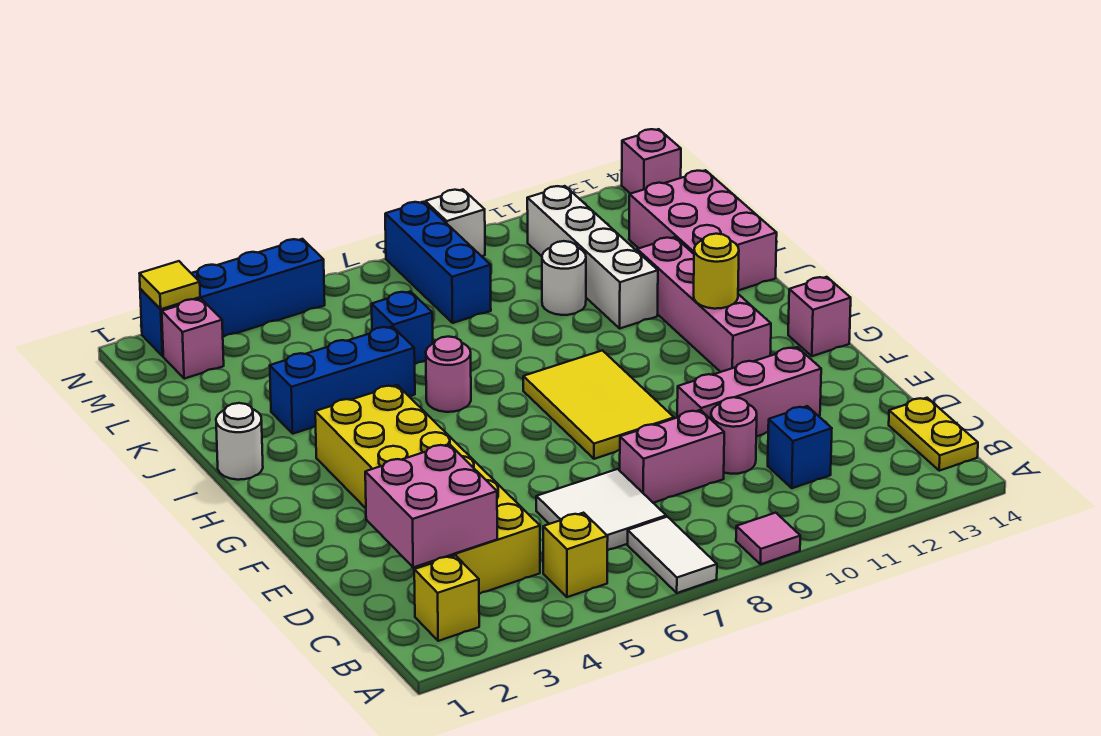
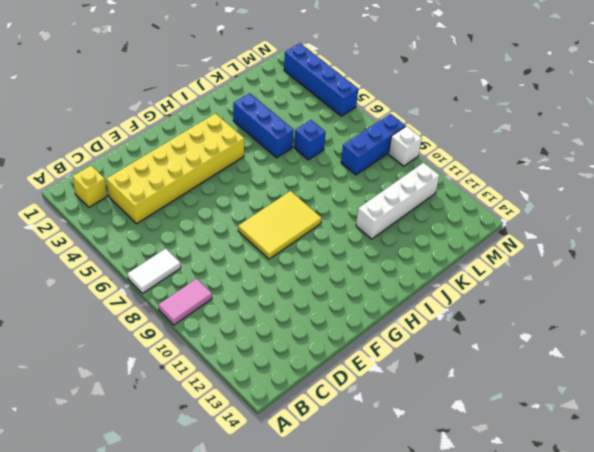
pink 1x2 tile [158,279,212,325] -> pink 1x1 tile [736,513,800,564]
none -> yellow 1x1 brick [543,513,608,597]
none -> yellow 1x2 plate [889,398,978,471]
none -> white 2x2 tile [536,469,666,551]

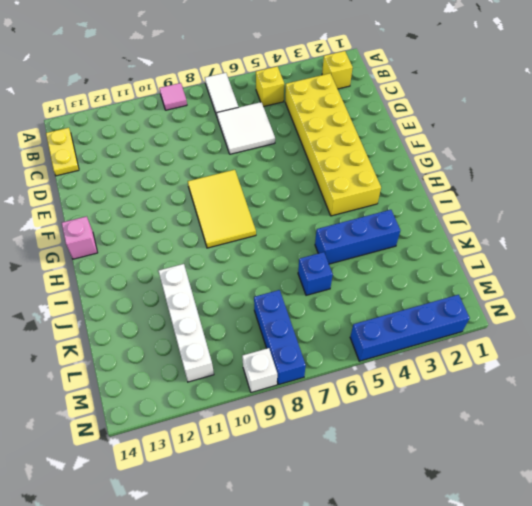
none -> blue 1x1 brick [768,406,832,488]
none -> pink 1x2 brick [620,410,724,503]
none -> pink 1x1 round brick [711,397,757,474]

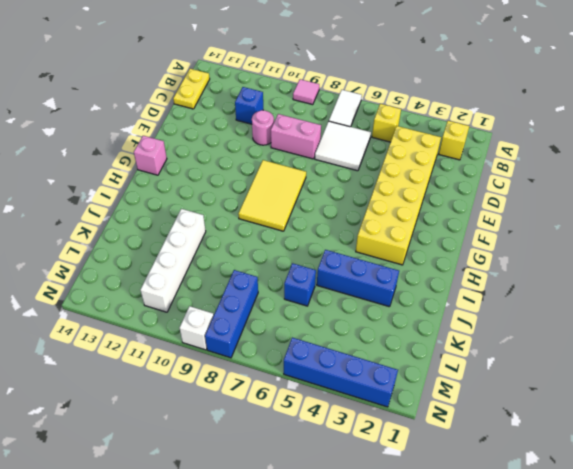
none -> pink 1x3 brick [677,347,821,437]
none -> pink 1x4 brick [637,237,771,372]
none -> white 1x1 round brick [216,403,263,480]

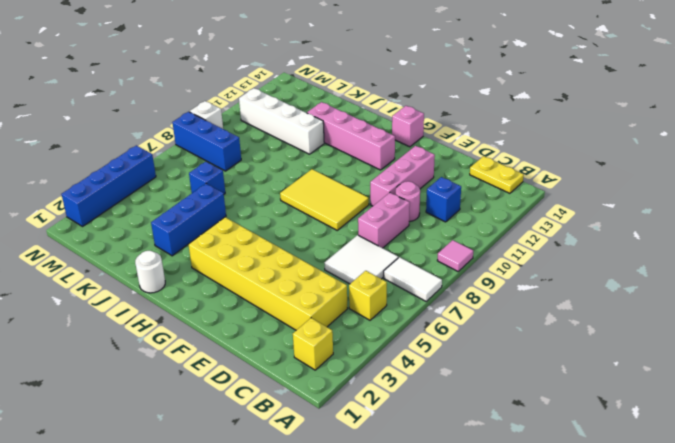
none -> pink 1x1 round brick [426,337,471,412]
none -> pink 2x3 brick [629,170,777,290]
none -> white 1x1 round brick [542,241,586,315]

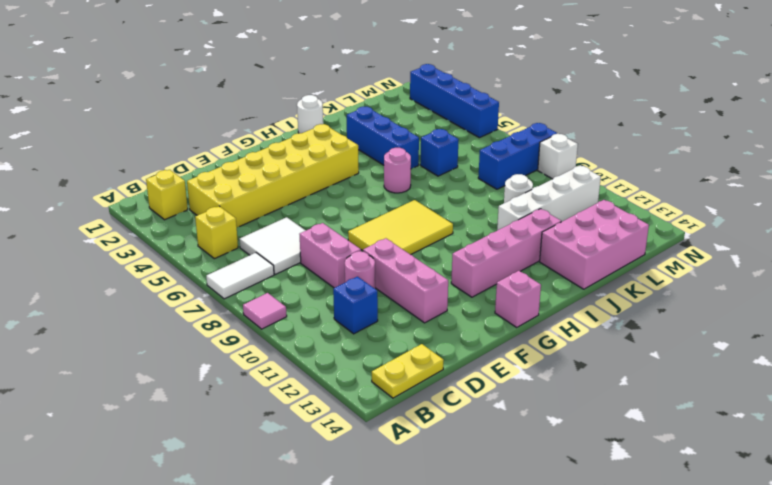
none -> pink 1x1 brick [162,299,224,379]
none -> pink 1x1 brick [622,129,681,194]
none -> pink 2x2 brick [365,444,497,567]

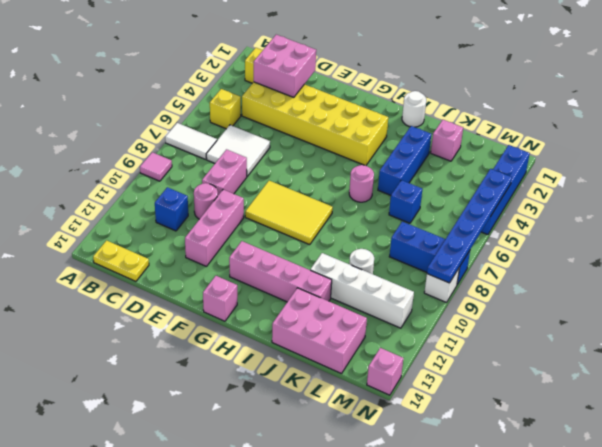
pink 1x1 brick [431,120,463,161] -> pink 1x1 brick moved to [162,299,224,379]
blue 1x6 plate [427,169,512,283] -> none
none -> yellow 1x1 round brick [694,234,739,309]
none -> yellow 1x1 tile [139,261,200,309]

